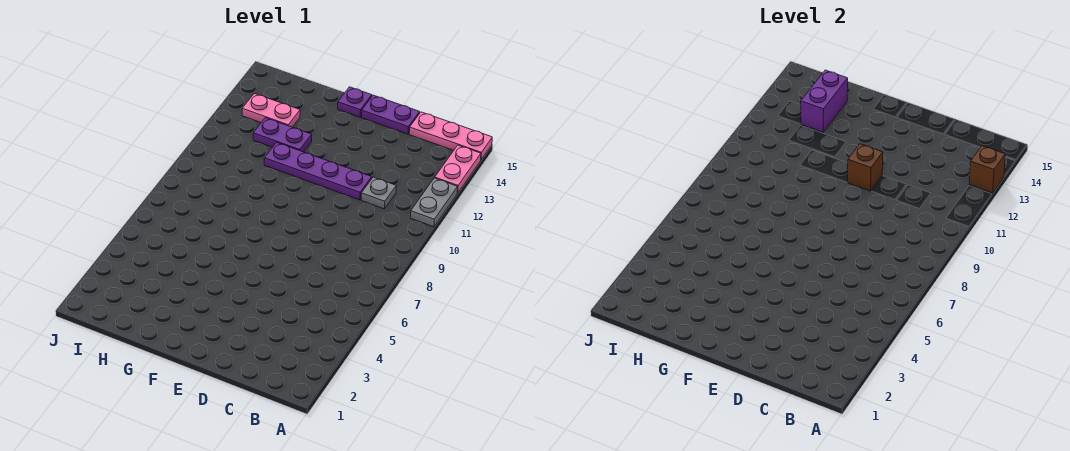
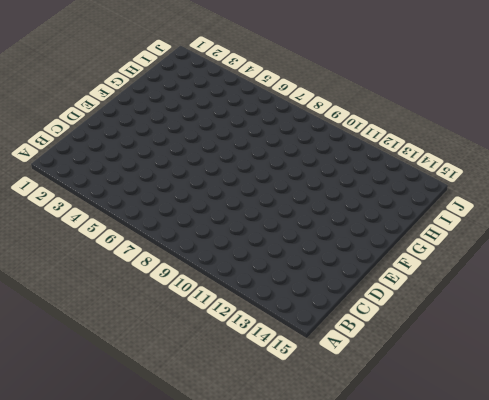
none -> grey 1x2 plate [410,178,458,227]
none -> pink 1x2 plate [435,145,481,193]
none -> pink 1x3 plate [409,112,492,160]

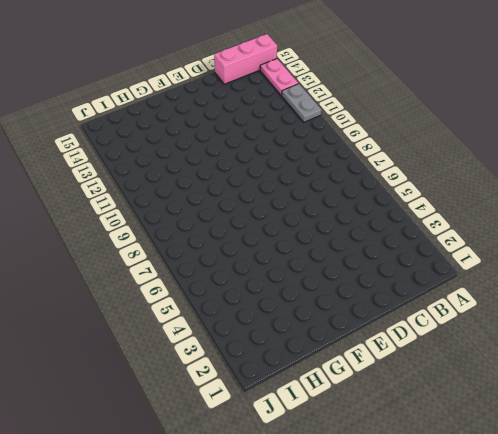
pink 1x3 brick [214,34,277,84] -> pink 1x3 plate [409,112,492,160]
none -> grey 1x1 plate [361,177,396,209]
none -> purple 1x4 plate [264,142,372,200]
none -> purple 1x2 plate [361,95,420,134]

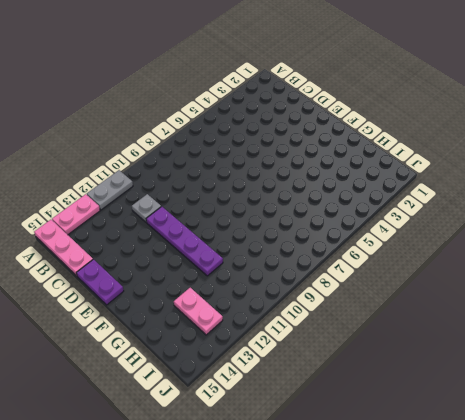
none -> purple 1x1 plate [338,87,372,117]
none -> purple 1x2 plate [253,118,312,152]
none -> brown 1x1 brick [969,146,1005,193]

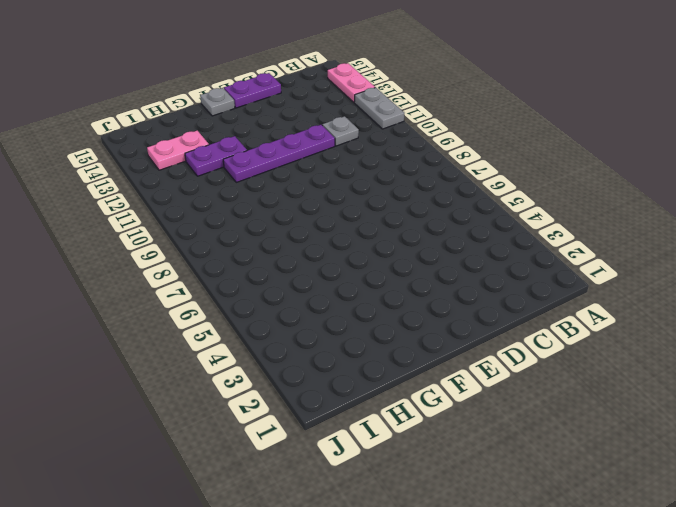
grey 1x1 plate [200,88,235,116] -> purple 1x1 plate [338,87,372,117]
none -> pink 1x3 plate [409,112,492,160]
none -> brown 1x1 brick [969,146,1005,193]
none -> brown 1x1 brick [847,144,883,191]

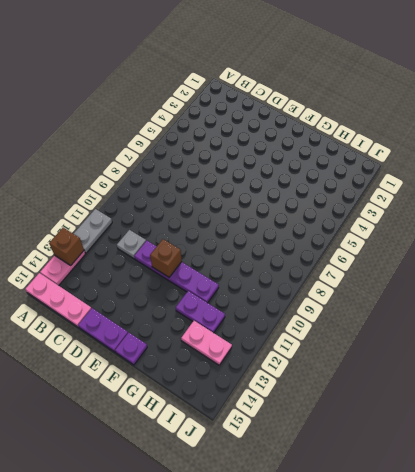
none -> purple 1x2 brick [801,70,848,132]

